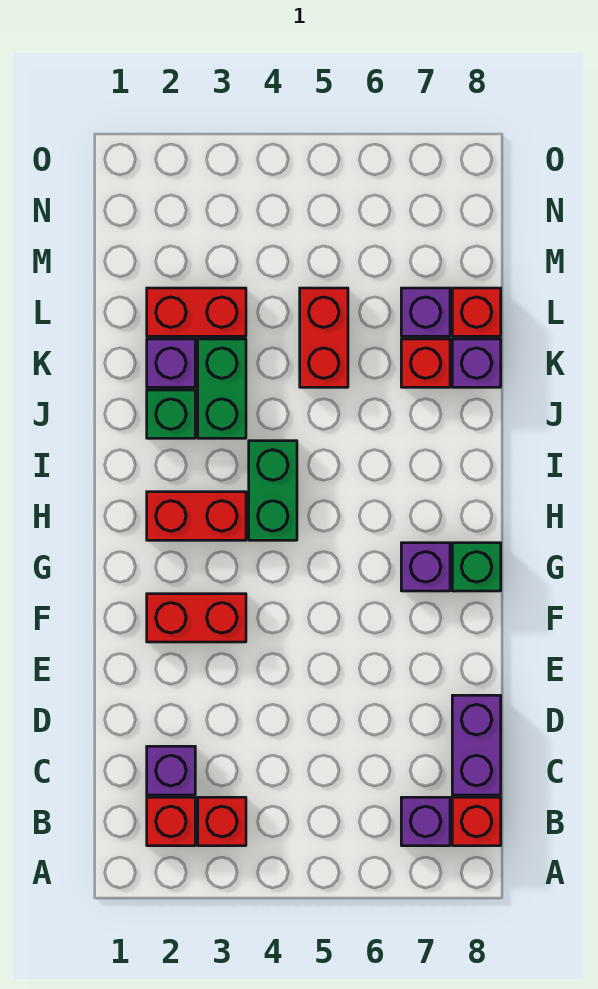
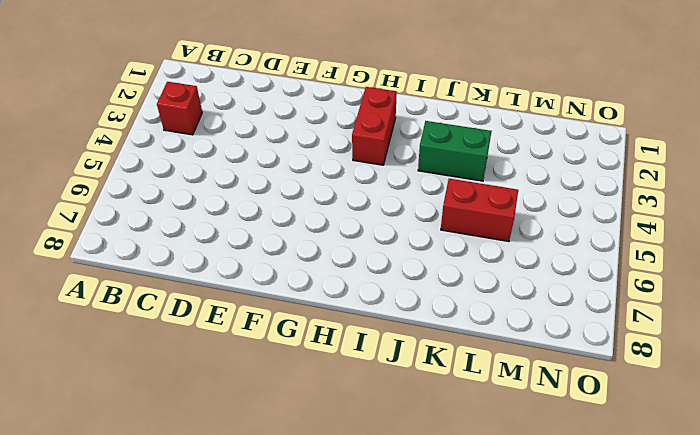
none -> red 1x1 brick [147,797,195,846]
none -> purple 1x1 brick [401,797,450,846]
none -> red 1x1 brick [452,797,501,846]

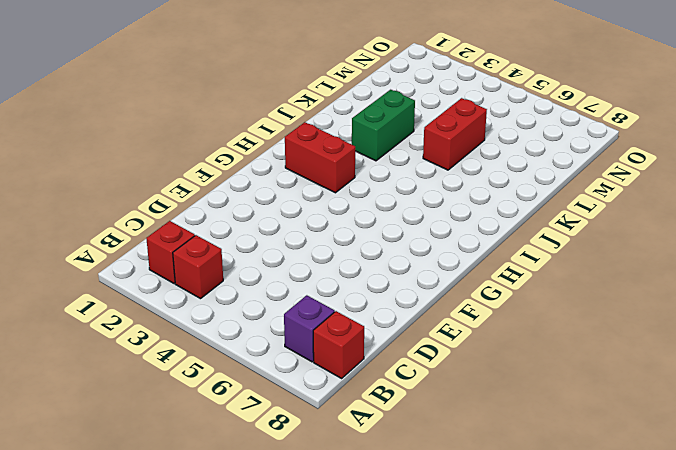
none -> purple 1x1 brick [147,746,195,795]
none -> purple 1x2 brick [452,695,501,795]
none -> red 1x2 brick [147,594,246,642]

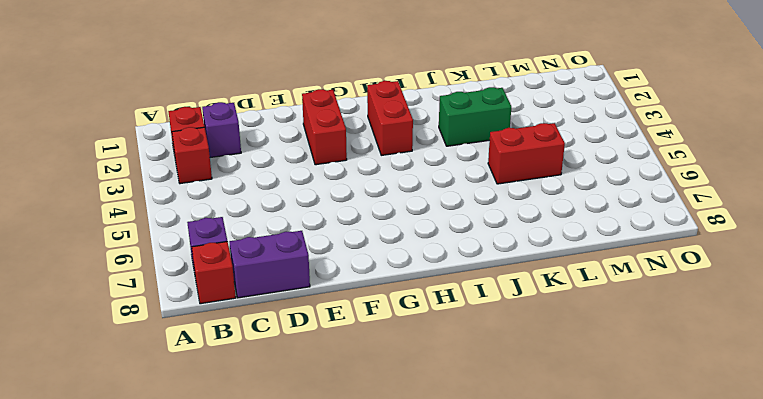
none -> purple 1x1 brick [401,543,450,591]
none -> green 1x1 brick [452,543,501,591]
none -> green 1x2 brick [249,441,297,540]

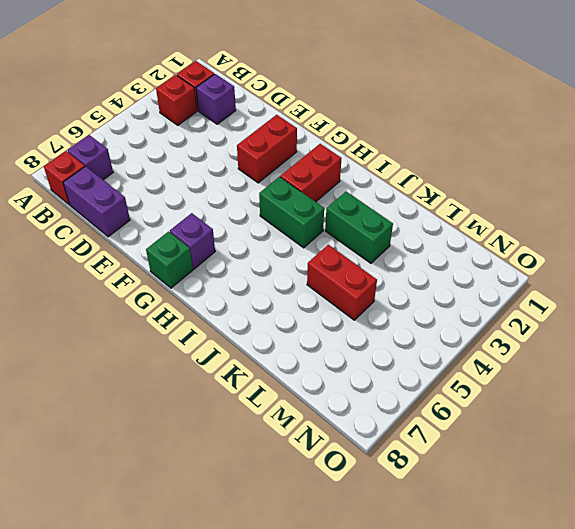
none -> green 1x1 brick [147,390,195,438]
none -> purple 1x1 brick [147,339,195,387]
none -> red 1x1 brick [401,339,450,387]

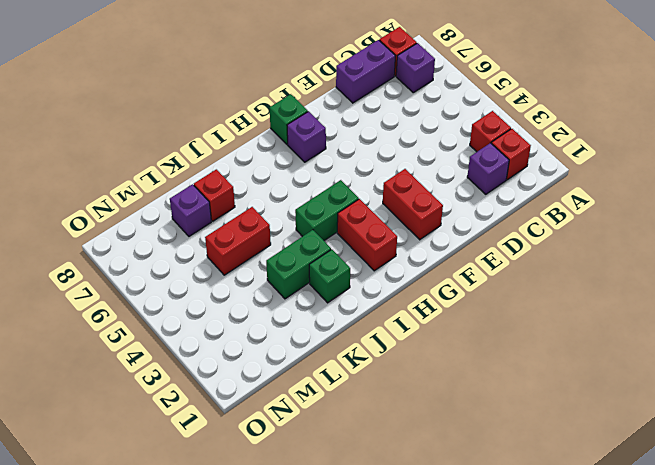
none -> purple 1x1 brick [147,339,195,387]
none -> purple 1x1 brick [452,339,501,387]
none -> red 1x2 brick [147,288,246,336]

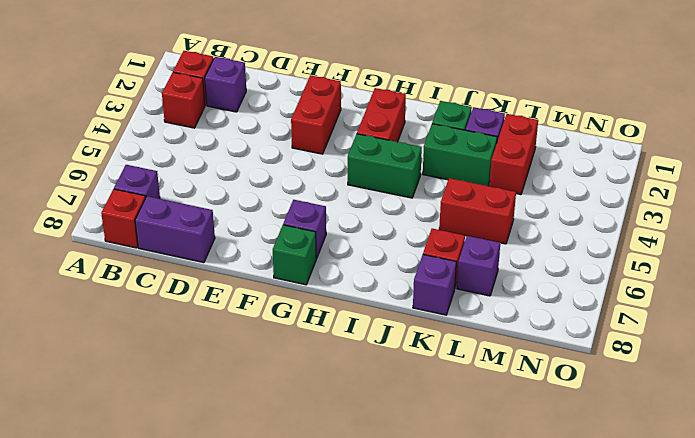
none -> red 1x1 brick [452,288,501,336]

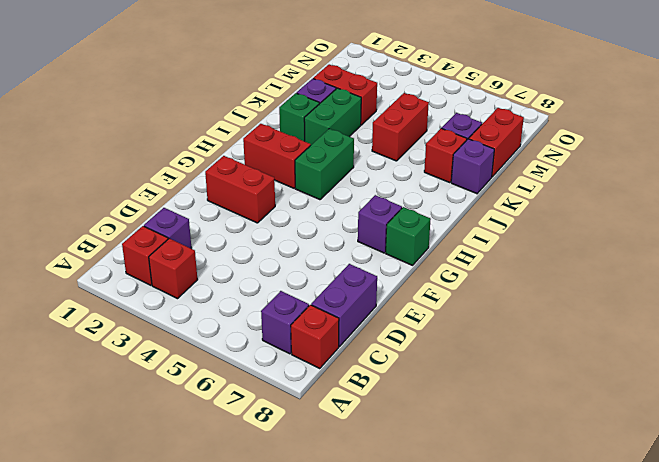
red 1x2 brick [469,108,524,177] -> red 1x1 brick [452,288,501,336]

